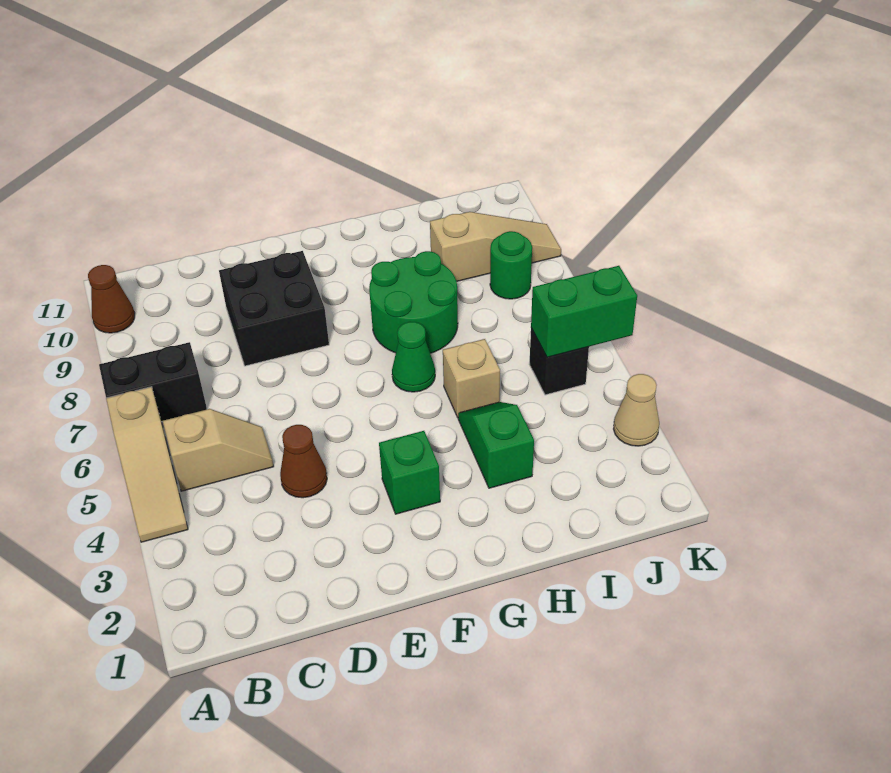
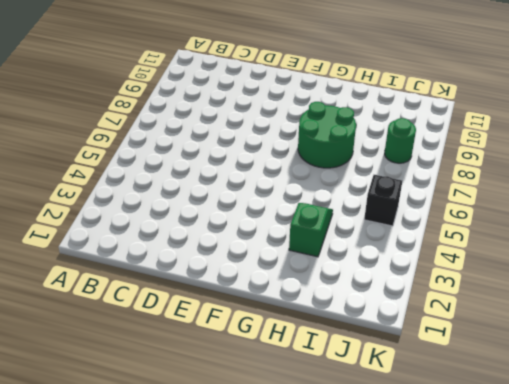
none -> tan 1x3 slope [106,387,188,542]
none -> black 1x2 brick [99,342,207,422]
none -> brown 1x1 cone [88,265,135,333]

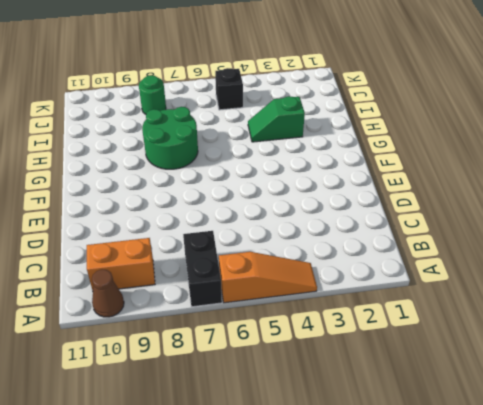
orange 1x3 slope [219,252,317,303] -> tan 1x3 slope [106,387,188,542]
orange 1x2 brick [87,238,155,290] -> none
none -> tan 1x2 slope [163,409,274,491]
none -> brown 1x1 cone [280,425,327,498]
none -> black 2x2 brick [219,251,329,366]

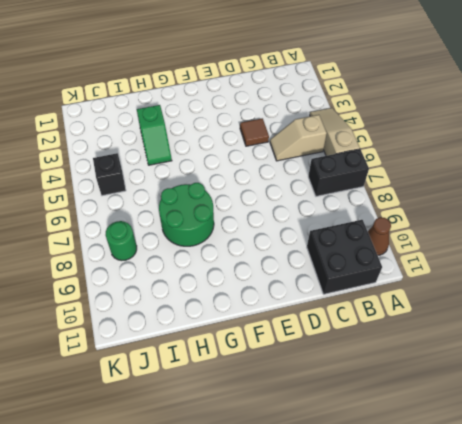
black 2x2 brick [307,220,382,294] -> black 2x2 brick moved to [219,251,329,366]
brown 1x1 tile [240,118,269,146] -> brown 1x1 cone [280,425,327,498]
none -> green 1x1 brick [379,431,440,514]
none -> green 1x1 cone [392,322,435,392]
none -> tan 1x1 brick [443,339,500,417]

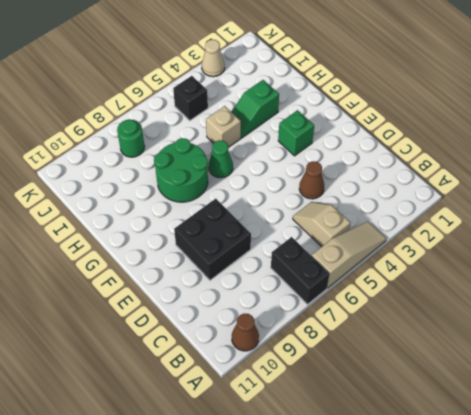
none -> tan 1x3 slope [430,212,561,281]
none -> green 1x2 brick [531,266,637,357]

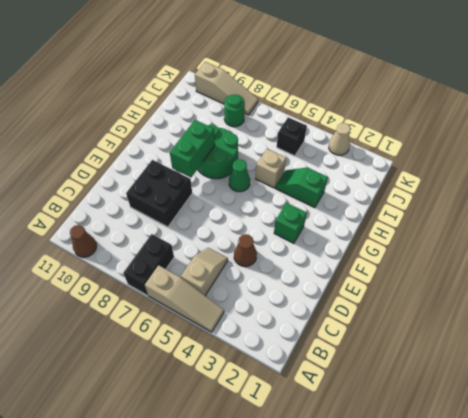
green 1x2 brick [170,120,215,177] -> green 1x2 brick moved to [531,266,637,357]
tan 1x3 slope [195,62,258,115] -> tan 1x3 slope turned to [430,212,561,281]

